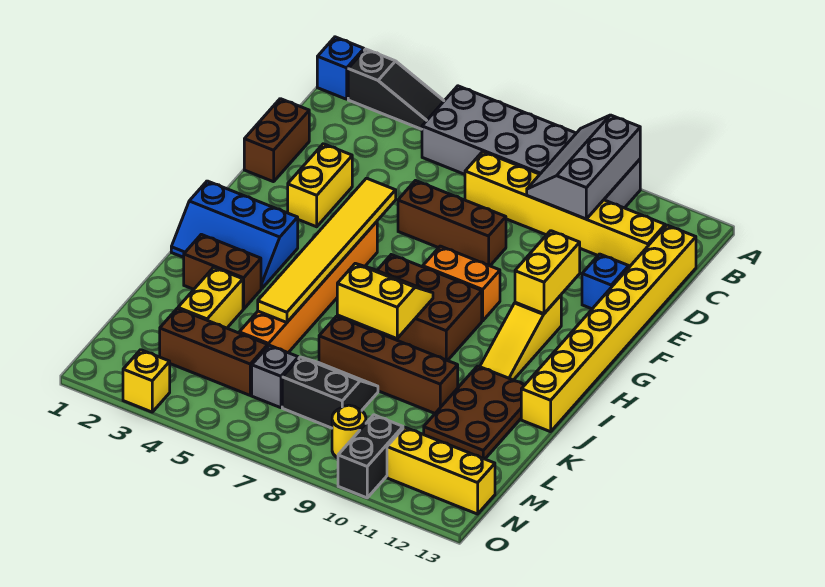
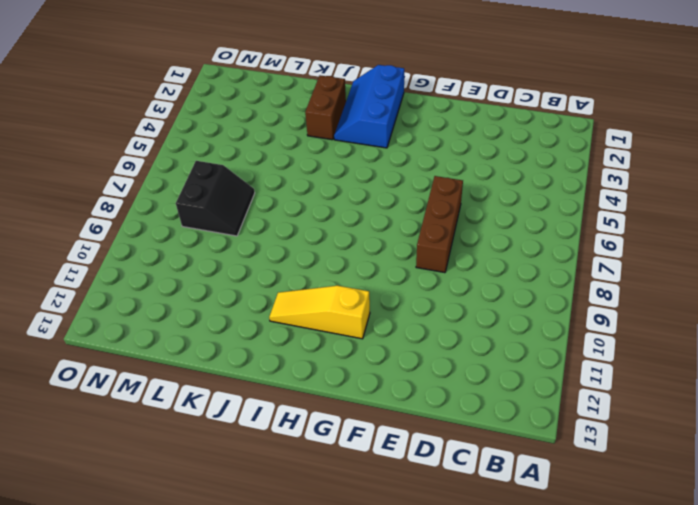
none -> blue 1x1 brick [317,37,364,99]
none -> black 1x3 slope [348,49,444,129]
none -> grey 2x6 brick [422,86,640,208]

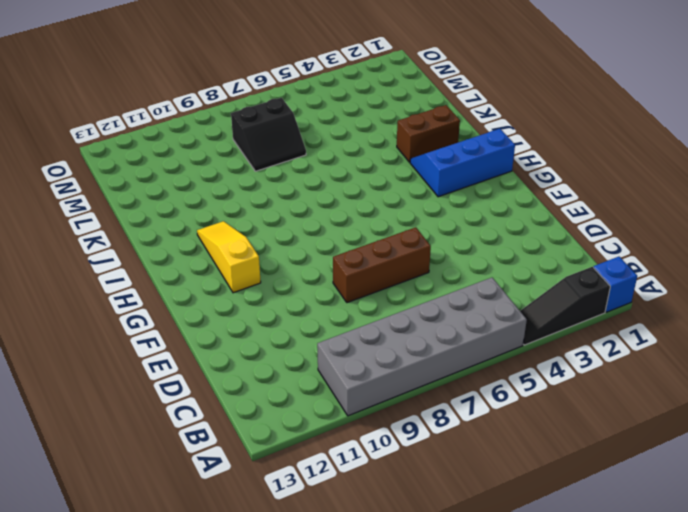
none -> yellow 1x6 brick [465,152,665,267]
none -> yellow 1x8 brick [521,225,696,432]
none -> brown 1x2 brick [244,99,309,182]

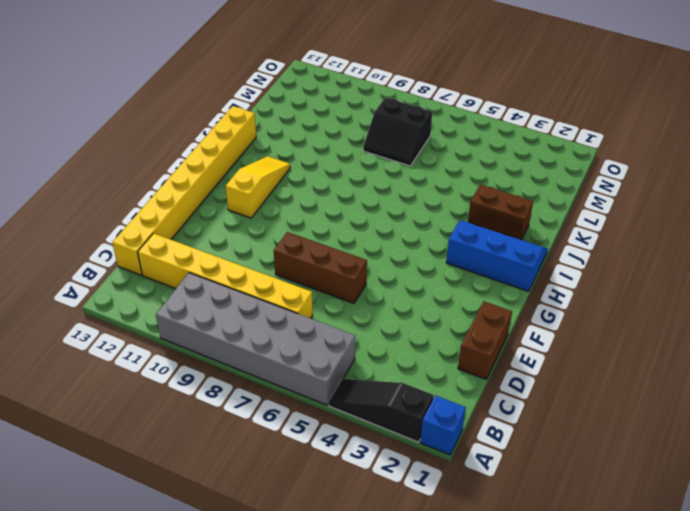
none -> yellow 1x2 brick [288,144,352,227]
none -> blue 1x1 brick [582,254,629,309]
none -> orange 1x6 brick [239,222,377,353]

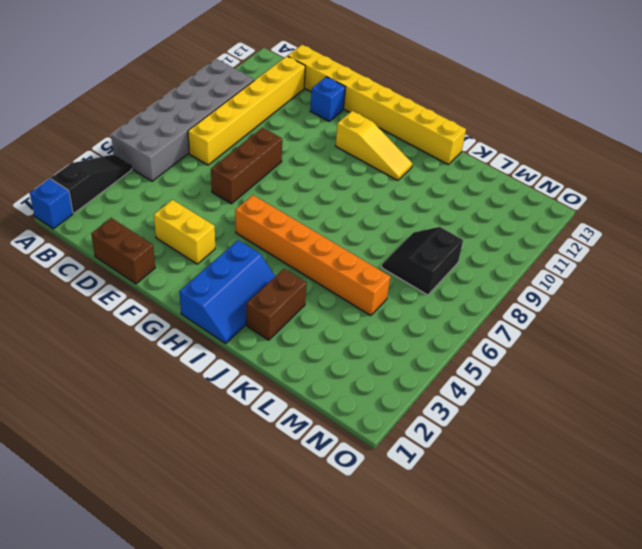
none -> orange 1x2 brick [423,246,500,321]
none -> brown 2x3 brick [356,255,482,361]
none -> brown 2x3 plate [424,366,524,459]

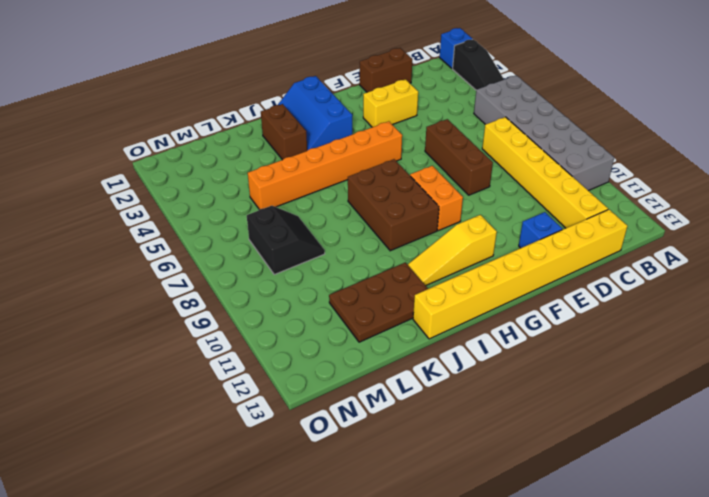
none -> yellow 1x2 brick [178,267,243,328]
none -> brown 1x4 brick [319,316,458,413]
none -> brown 1x3 brick [160,309,268,395]

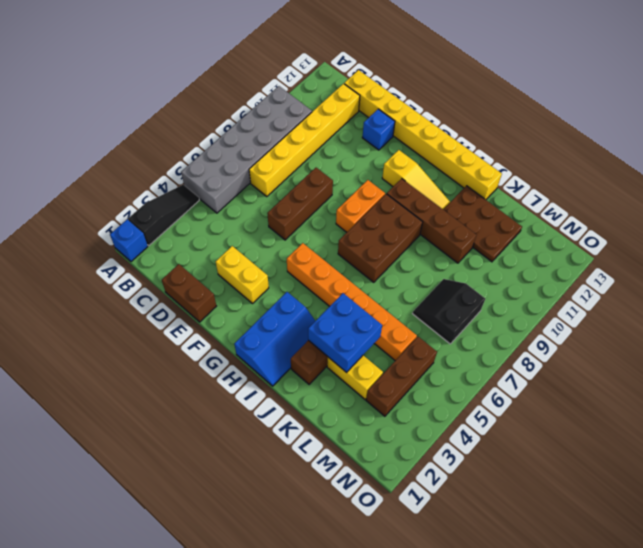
brown 1x4 brick [387,179,476,263] -> brown 1x4 brick turned to [319,316,458,413]
blue 2x2 brick [308,293,382,373] -> none
none -> grey 1x1 brick [252,345,298,408]
none -> yellow 1x1 round brick [332,405,366,458]
none -> black 1x2 brick [338,415,403,498]

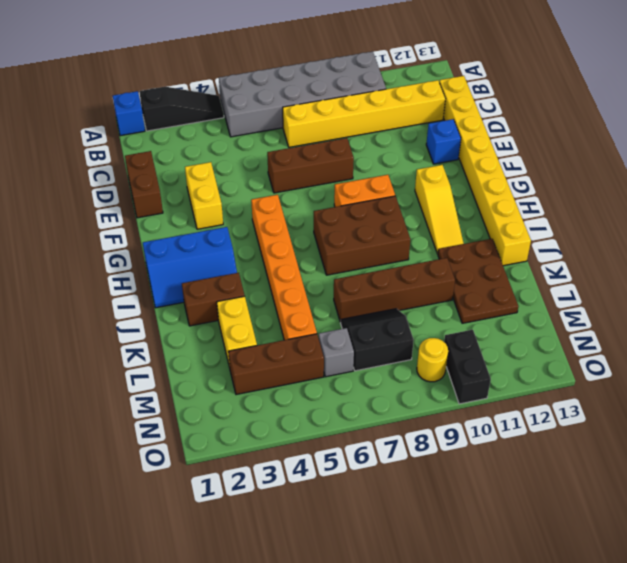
none -> yellow 1x3 brick [387,427,495,514]
none -> yellow 1x1 brick [123,350,170,412]
none -> grey 2x3 slope [527,115,640,219]

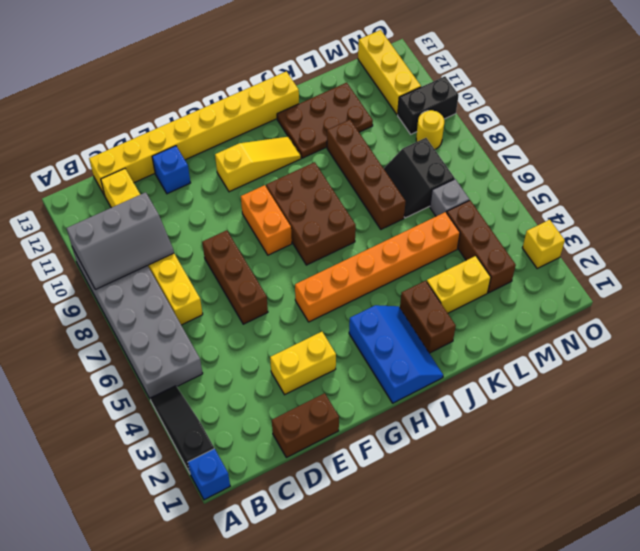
none -> yellow 1x6 tile [258,178,396,323]
none -> yellow 1x2 brick [515,231,580,314]
none -> yellow 2x2 slope [337,263,433,339]

